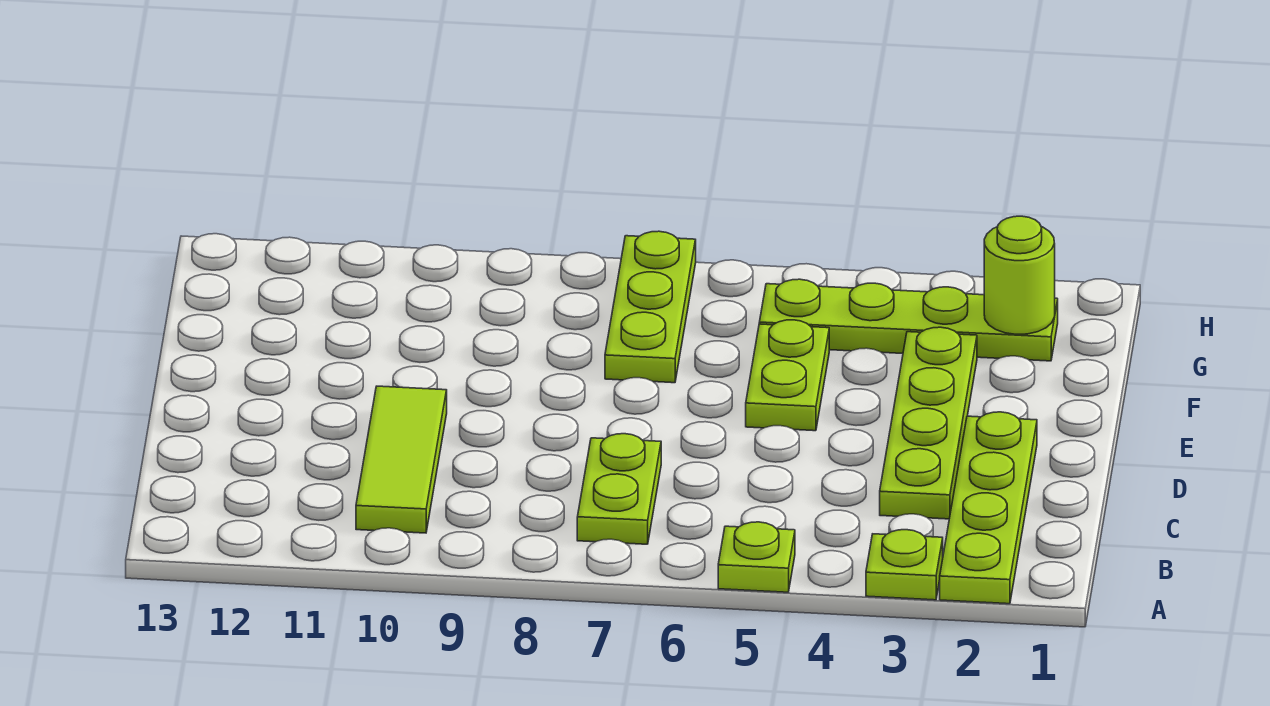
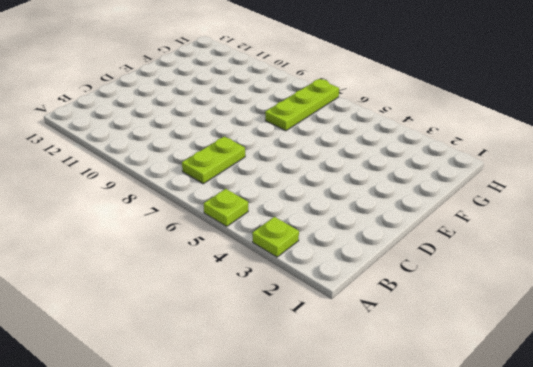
none -> lime 1x4 plate [940,412,1037,604]
none -> lime 1x3 tile [356,386,447,533]

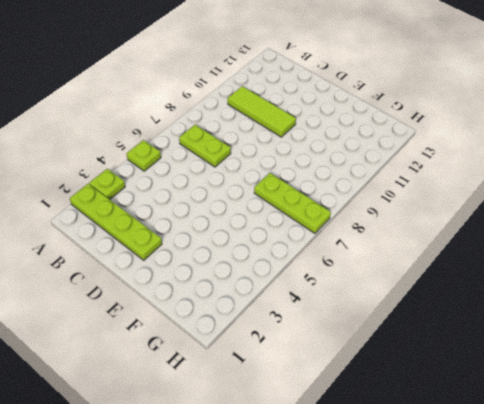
none -> lime 1x4 plate [880,327,977,519]
none -> lime 1x2 plate [746,320,829,431]

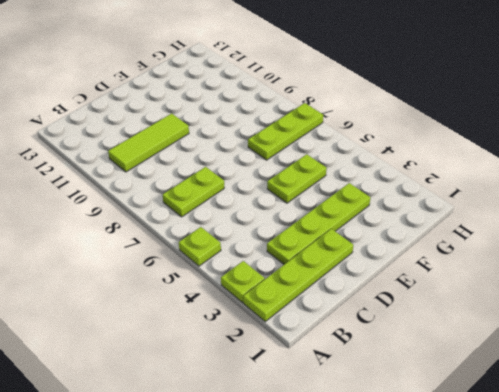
none -> lime 1x4 plate [759,279,1058,361]
none -> lime 1x1 round brick [984,216,1055,334]

